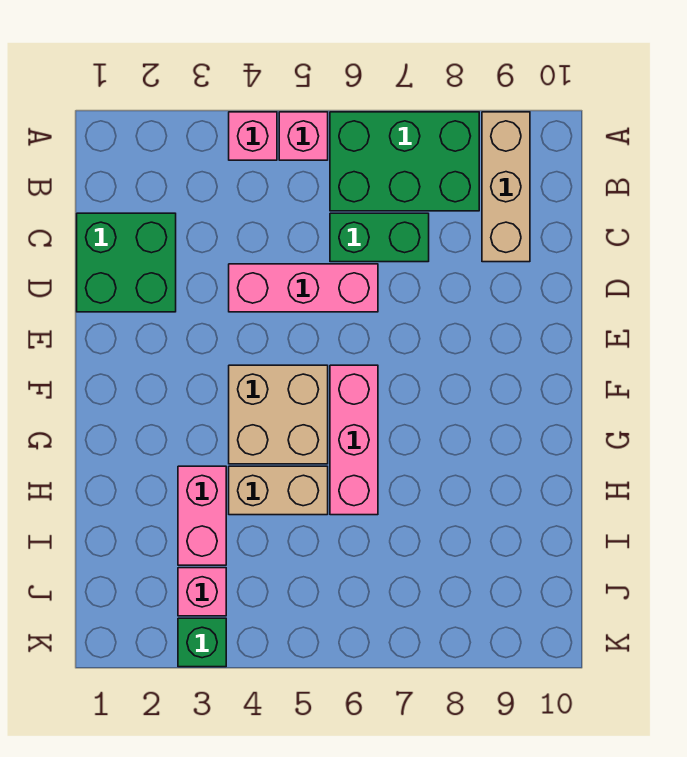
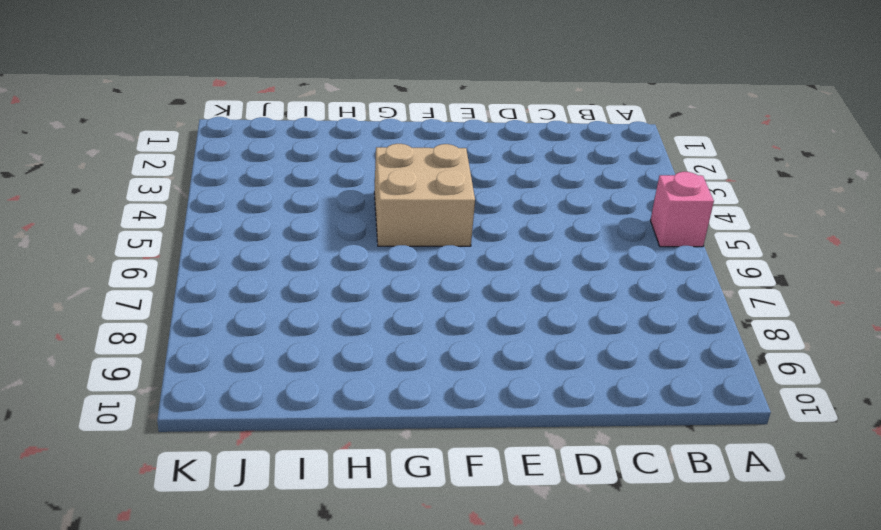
none -> pink 1x1 brick [229,112,277,160]
none -> green 2x3 brick [330,112,479,211]
none -> tan 1x3 brick [482,112,530,262]

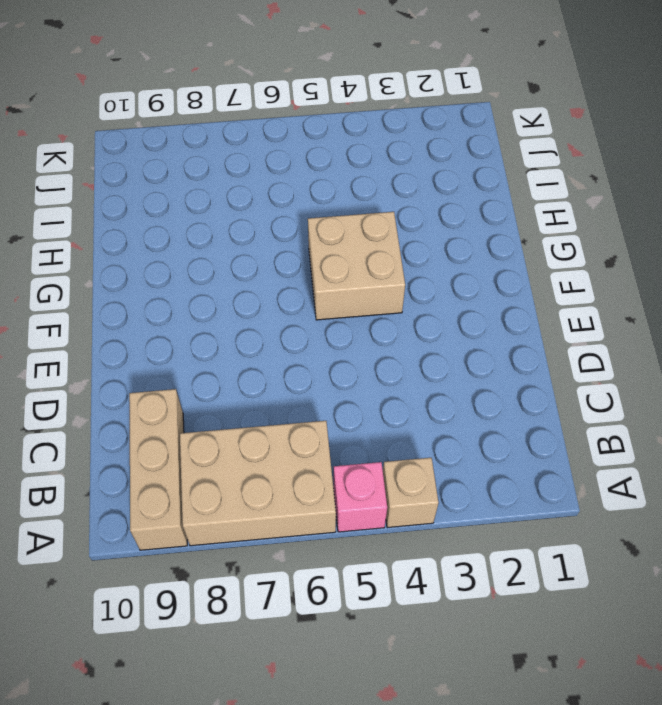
tan 1x1 brick [383,458,439,528] -> pink 1x1 brick [229,112,277,160]
tan 2x3 brick [180,421,336,546] -> green 2x3 brick [330,112,479,211]
none -> green 2x2 brick [77,213,176,312]
none -> green 1x2 brick [330,213,429,262]
none -> pink 1x3 brick [229,264,378,312]

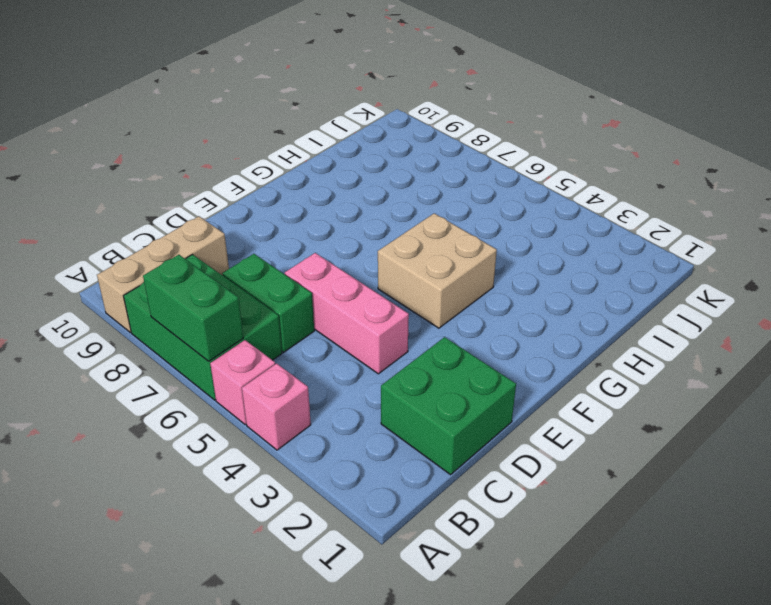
green 1x2 brick [143,255,243,361] -> none
none -> pink 1x3 brick [330,365,378,515]
none -> pink 1x2 brick [178,466,226,565]
none -> tan 1x2 brick [229,466,328,515]

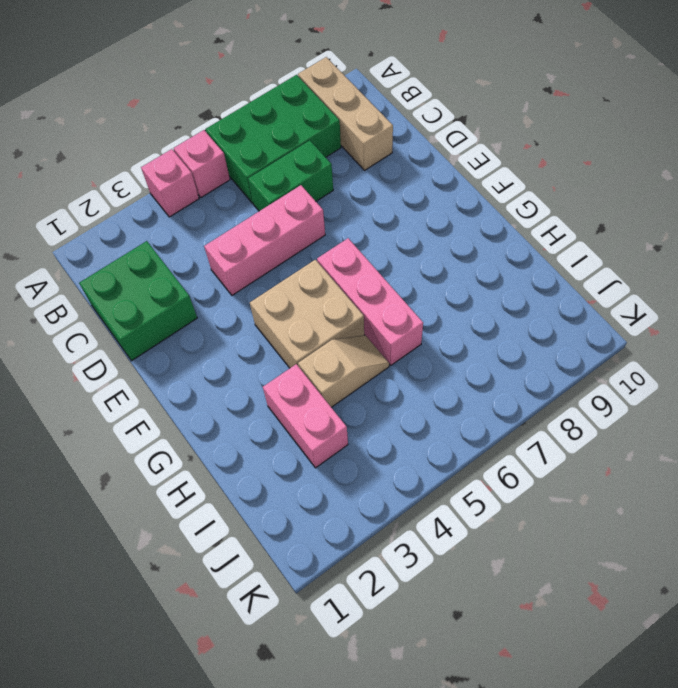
tan 1x2 slope [298,335,389,407] -> tan 1x2 brick [229,466,328,515]
none -> pink 1x1 brick [178,568,226,616]
none -> green 1x1 brick [178,618,226,667]

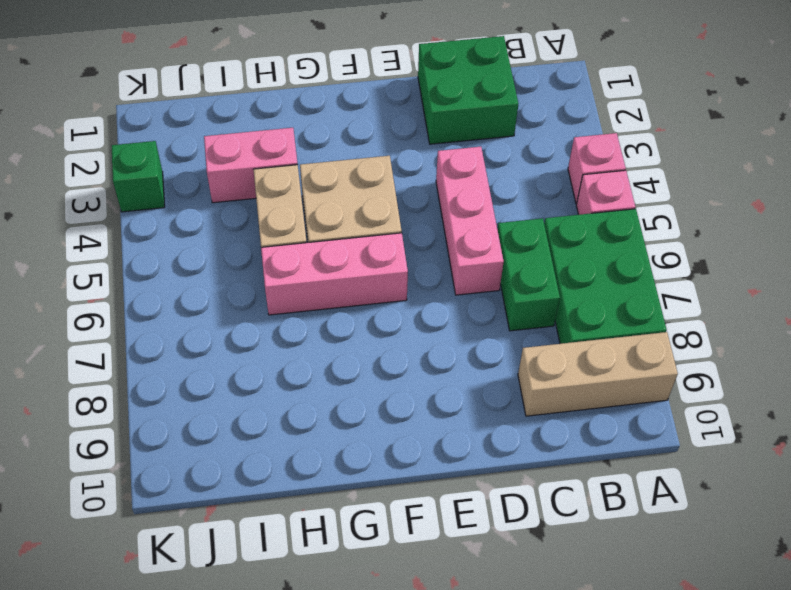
none -> pink 1x1 brick [178,568,226,616]

